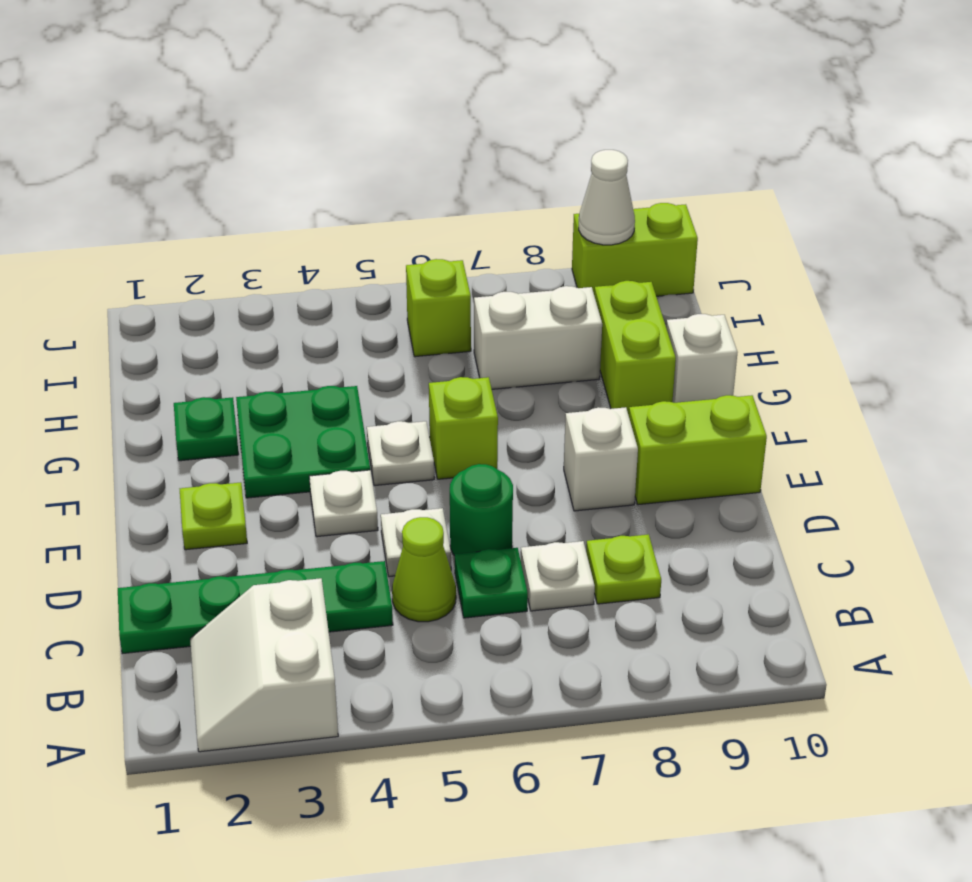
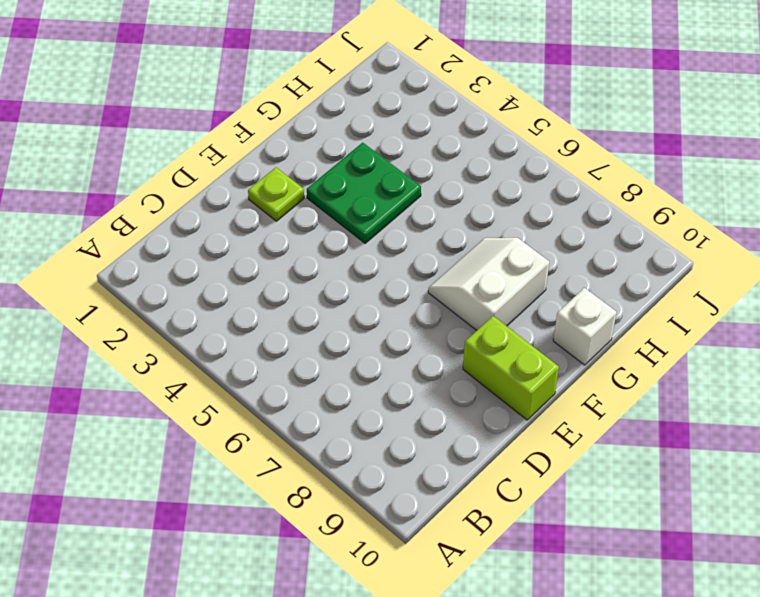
white 2x2 slope [428,238,549,330] -> white 2x2 slope moved to [190,578,338,752]
none -> green 1x4 plate [118,561,393,654]
none -> lime 1x1 cone [392,517,456,622]
none -> green 1x1 plate [455,548,528,618]

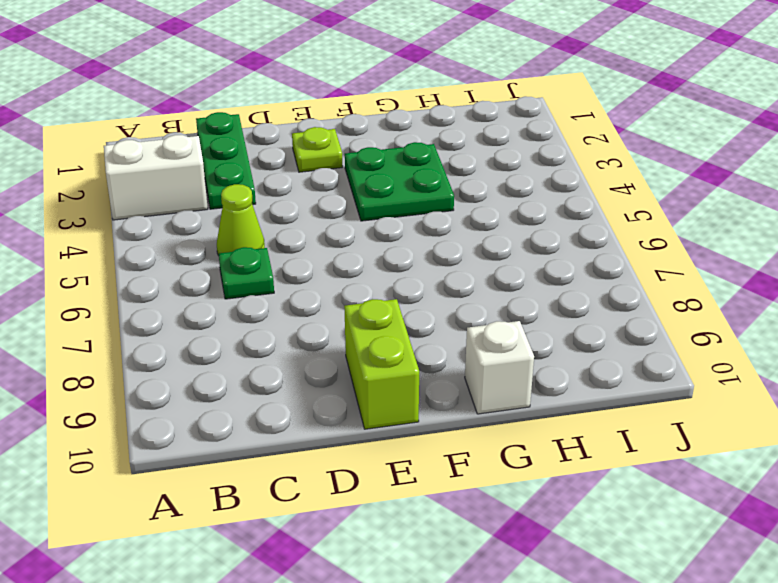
green 1x3 plate [196,112,256,209] -> green 1x4 plate [118,561,393,654]
none -> white 1x1 plate [521,541,595,611]
none -> lime 1x1 plate [586,534,661,604]
none -> white 1x1 plate [381,508,451,577]

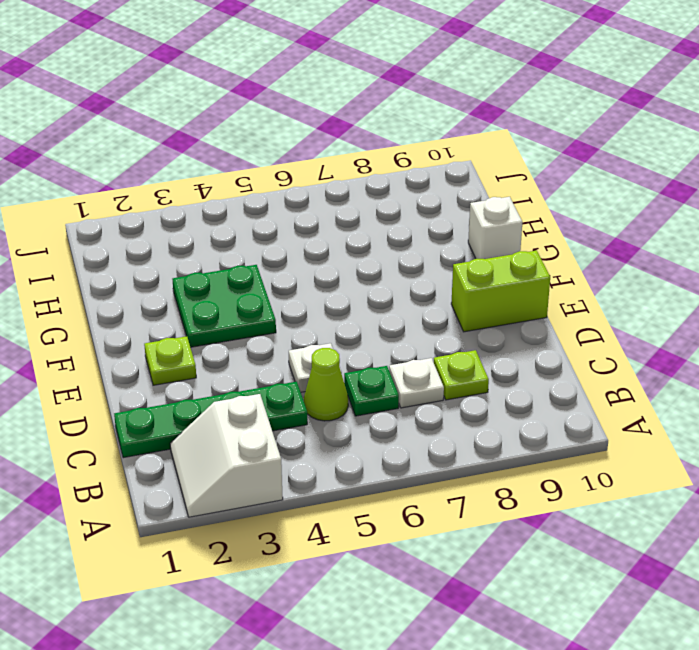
none -> green 1x1 round brick [450,464,513,556]
none -> white 1x1 plate [309,470,378,537]
none -> white 1x1 brick [564,407,638,511]

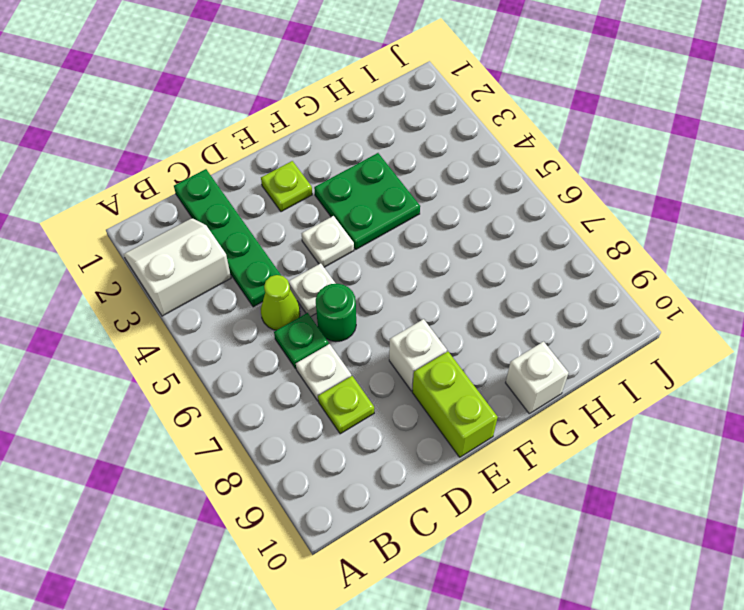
none -> white 1x1 plate [367,421,434,486]
none -> lime 1x1 brick [429,377,498,479]
none -> green 1x1 plate [174,397,239,461]

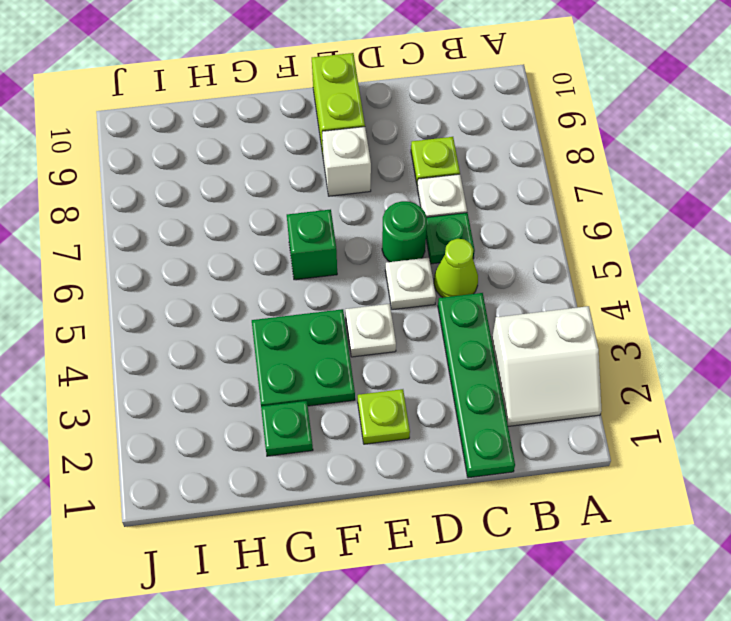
green 1x1 brick [287,209,337,280] -> lime 1x1 brick [429,377,498,479]
none -> white 1x1 plate [367,421,434,486]
none -> lime 1x2 brick [594,281,676,415]
none -> white 1x1 brick [666,314,737,403]

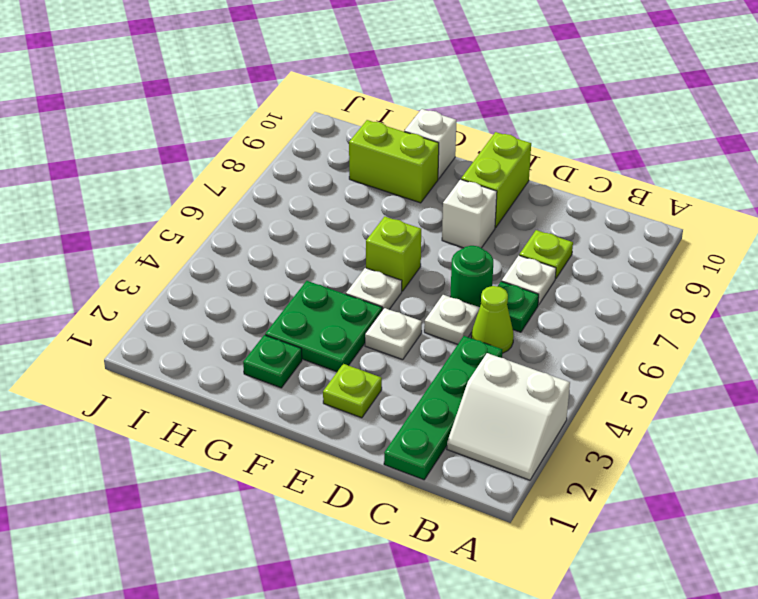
none -> white 1x2 brick [474,286,602,389]
none -> lime 1x1 brick [406,259,471,357]
none -> lime 1x2 brick [572,203,698,296]

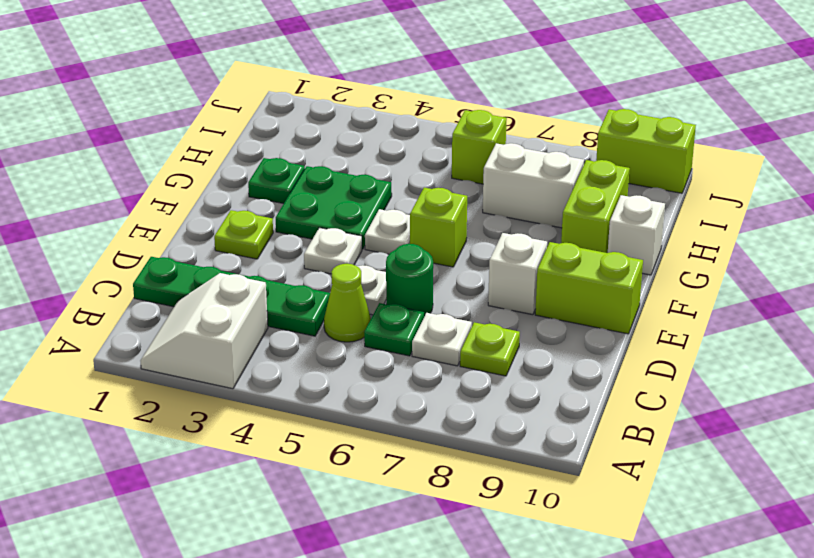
none -> white 1x1 cone [579,150,635,245]

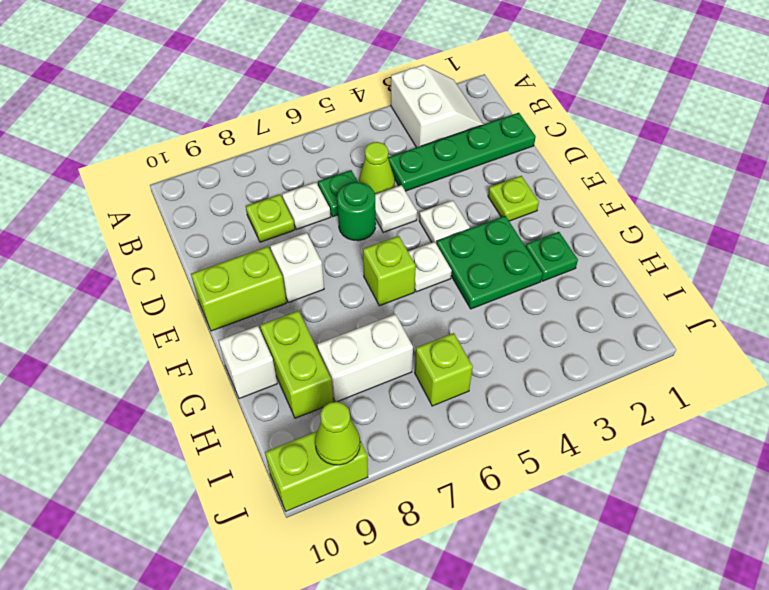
lime 1x1 cone [315,402,360,465] -> white 1x1 cone [579,150,635,245]

